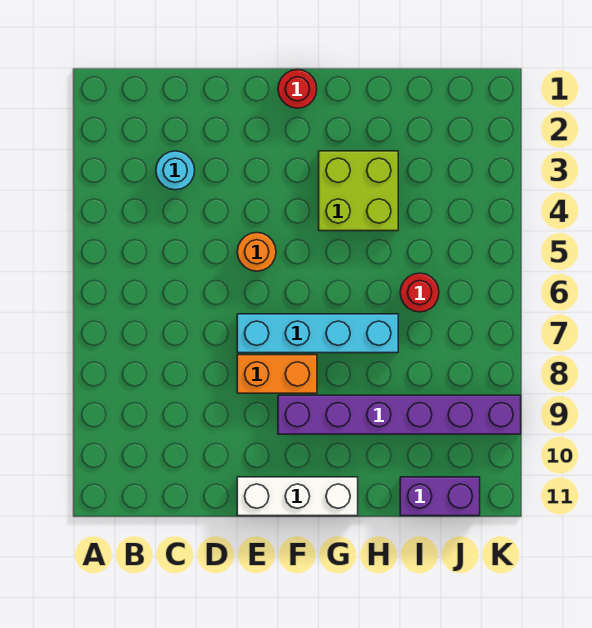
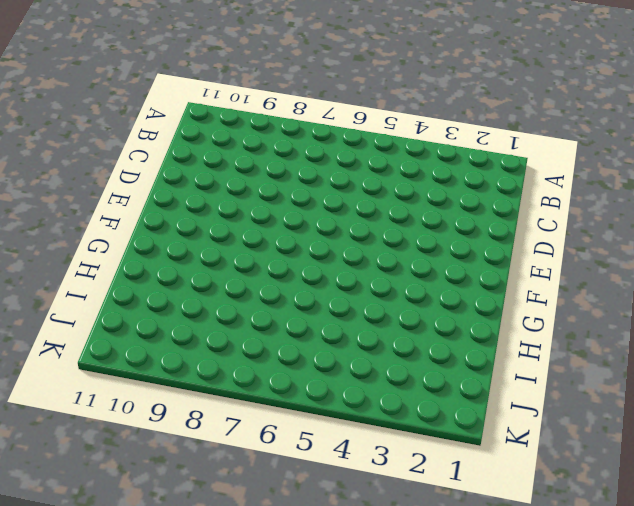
none -> cyan 1x1 round brick [156,151,195,190]
none -> orange 1x1 round brick [237,233,276,271]

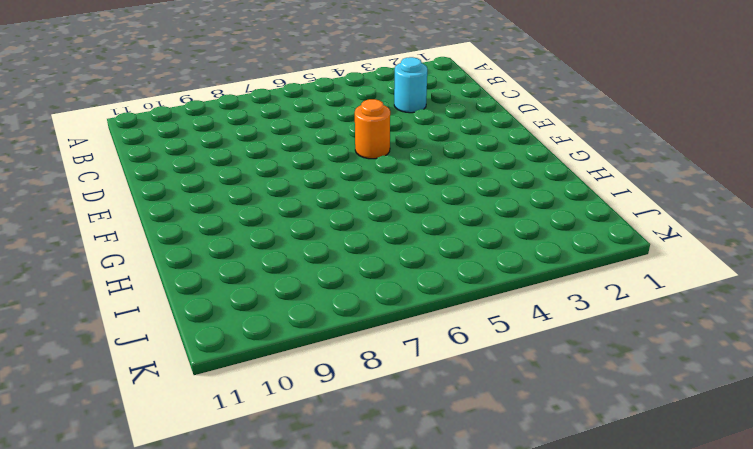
none -> cyan 1x4 brick [237,314,398,353]
none -> orange 1x2 brick [237,355,317,393]

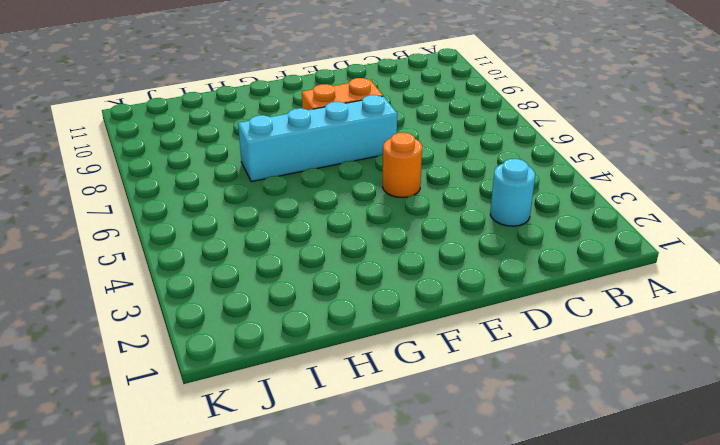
none -> white 1x3 brick [237,477,358,516]
none -> red 1x1 round brick [278,70,317,108]

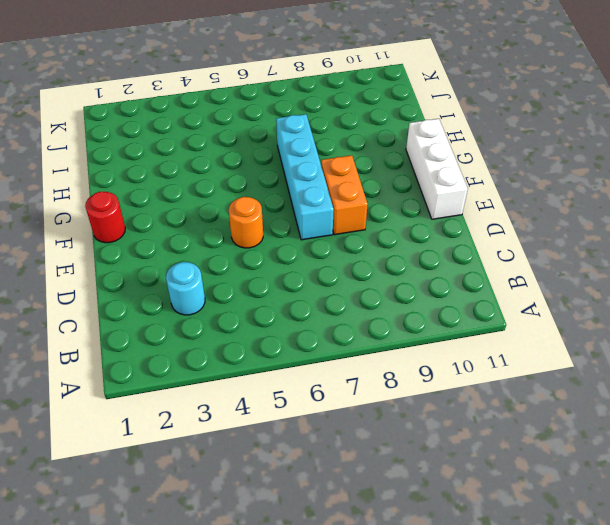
none -> purple 1x6 brick [278,395,521,434]
none -> lime 2x2 brick [319,151,398,231]

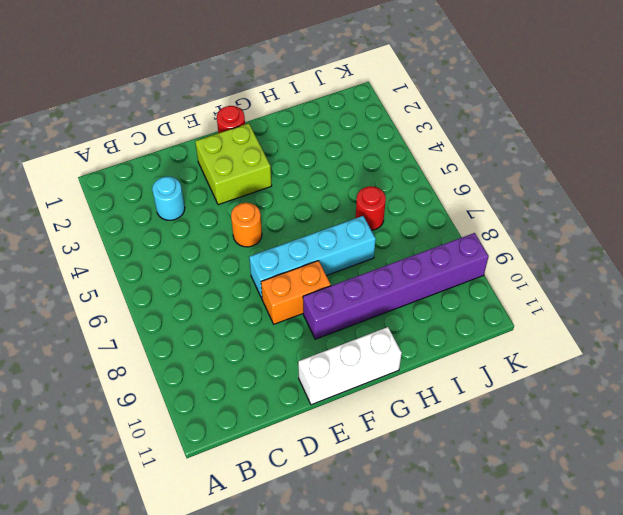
lime 2x2 brick [195,123,272,205] -> lime 2x2 brick moved to [319,151,398,231]
none -> purple 1x2 brick [400,477,480,516]

